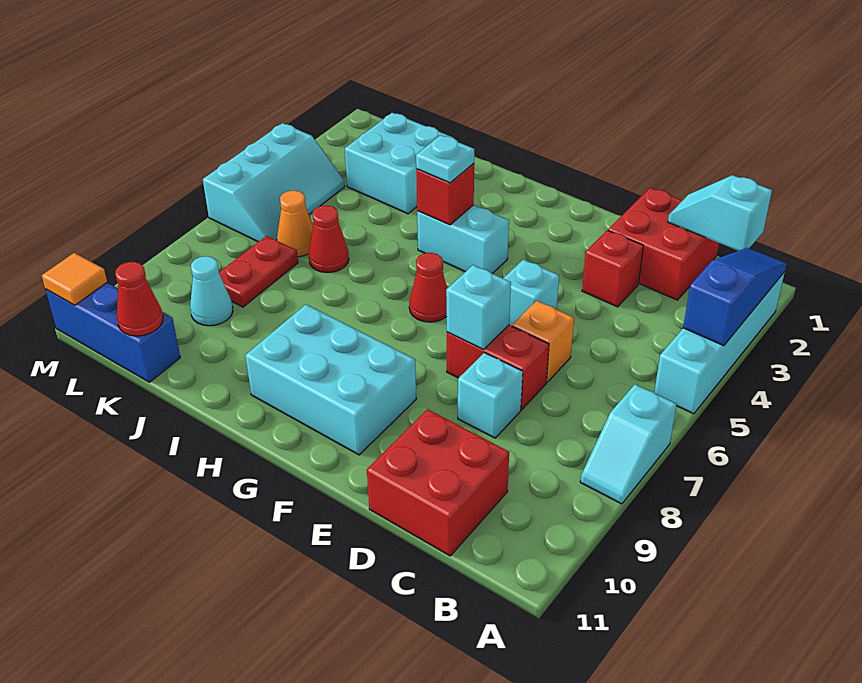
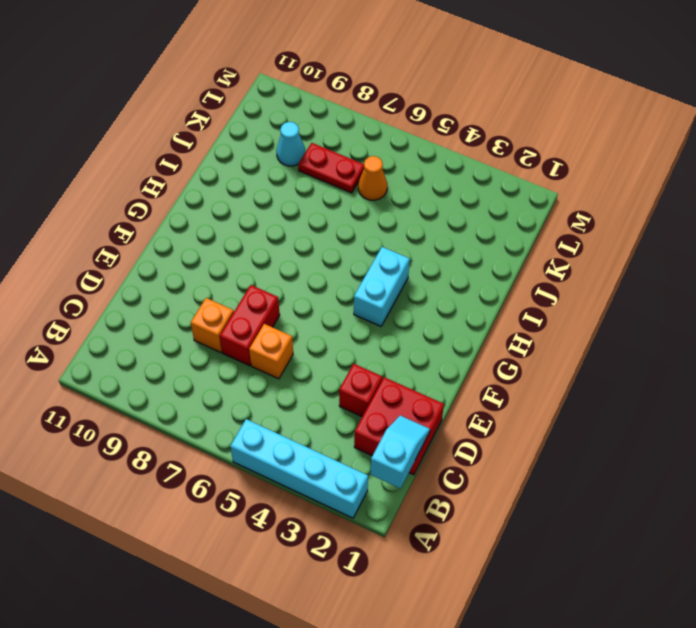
orange 1x1 brick [191,298,234,353] -> cyan 1x1 brick [458,353,523,438]
none -> cyan 1x2 slope [580,384,677,504]
none -> red 2x2 brick [367,409,509,556]
none -> cyan 1x1 brick [503,259,559,326]

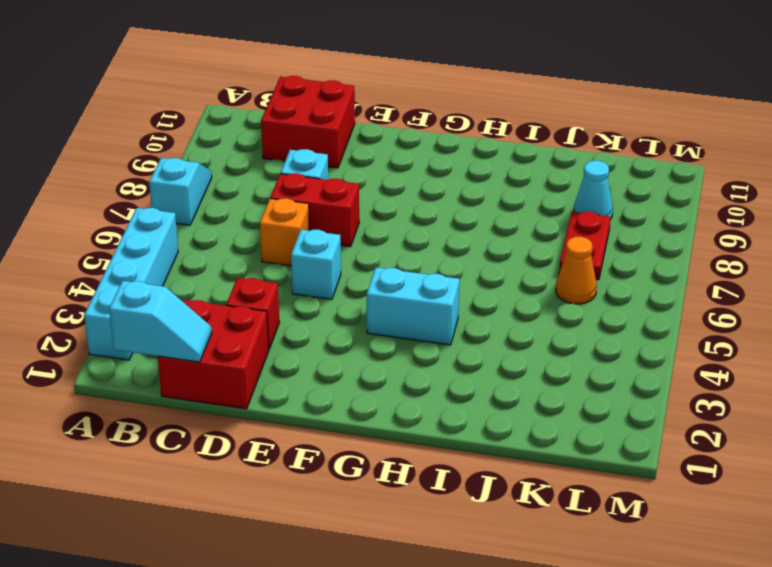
none -> cyan 2x3 brick [245,305,416,455]
none -> red 1x1 cone [409,253,447,322]
none -> cyan 2x2 brick [345,113,453,214]

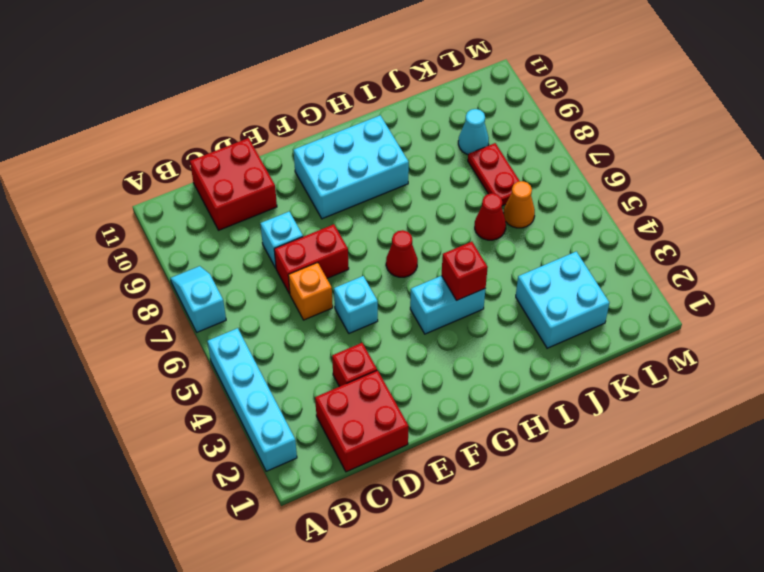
none -> blue 1x3 brick [46,283,180,382]
none -> cyan 2x3 slope [203,123,344,242]
none -> blue 1x3 slope [683,248,787,346]

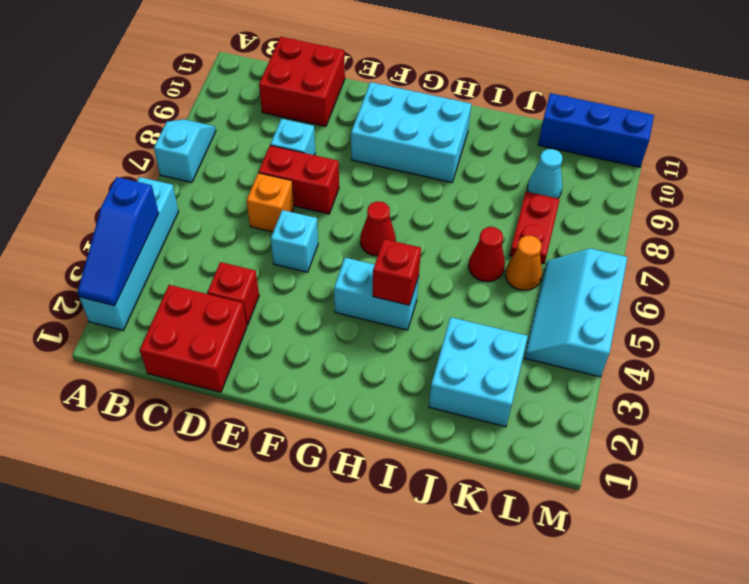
none -> cyan 1x2 slope [668,175,772,251]
none -> cyan 1x1 brick [446,265,511,349]
none -> red 1x1 cone [115,262,163,336]

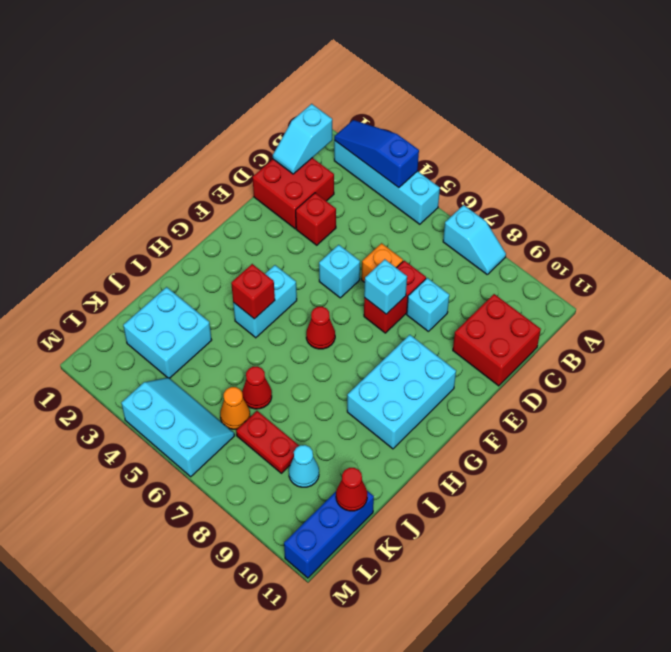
none -> orange 1x1 tile [42,253,107,305]
none -> cyan 1x1 plate [416,135,474,183]

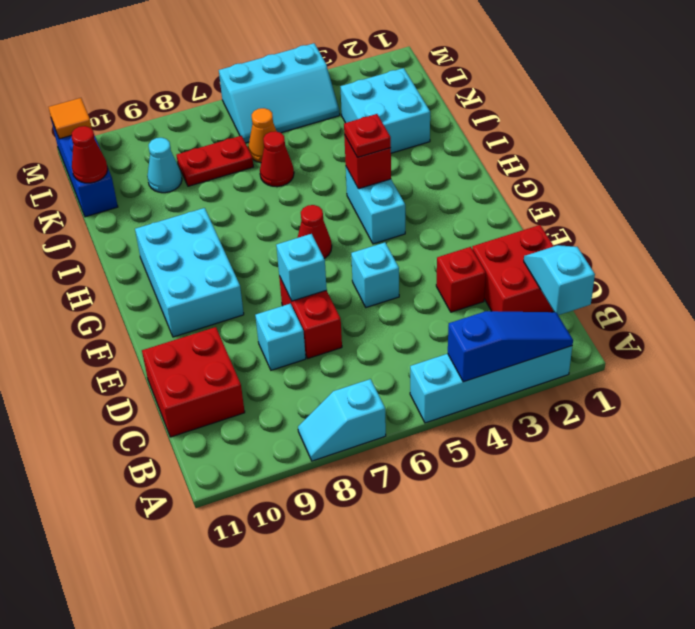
red 1x1 plate [344,114,391,157] -> cyan 1x1 plate [416,135,474,183]
none -> orange 1x1 brick [512,301,574,382]

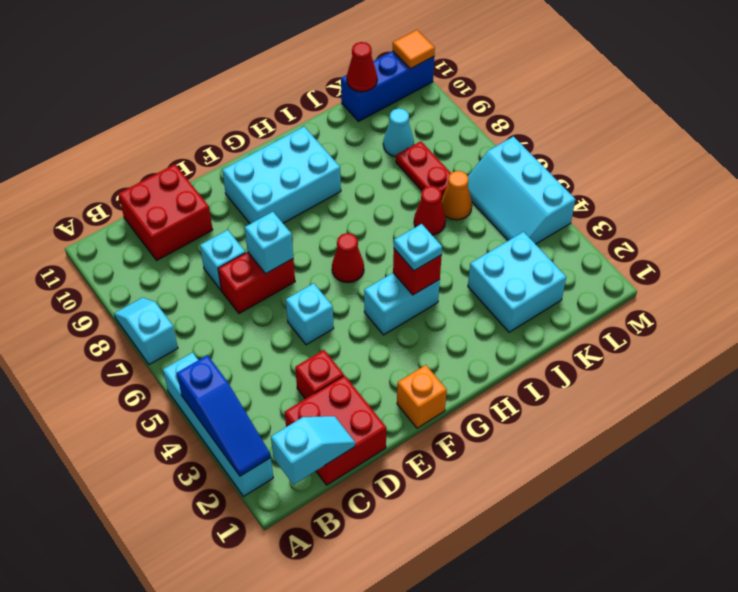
orange 1x1 brick [397,365,447,428] -> orange 1x1 brick moved to [512,301,574,382]

